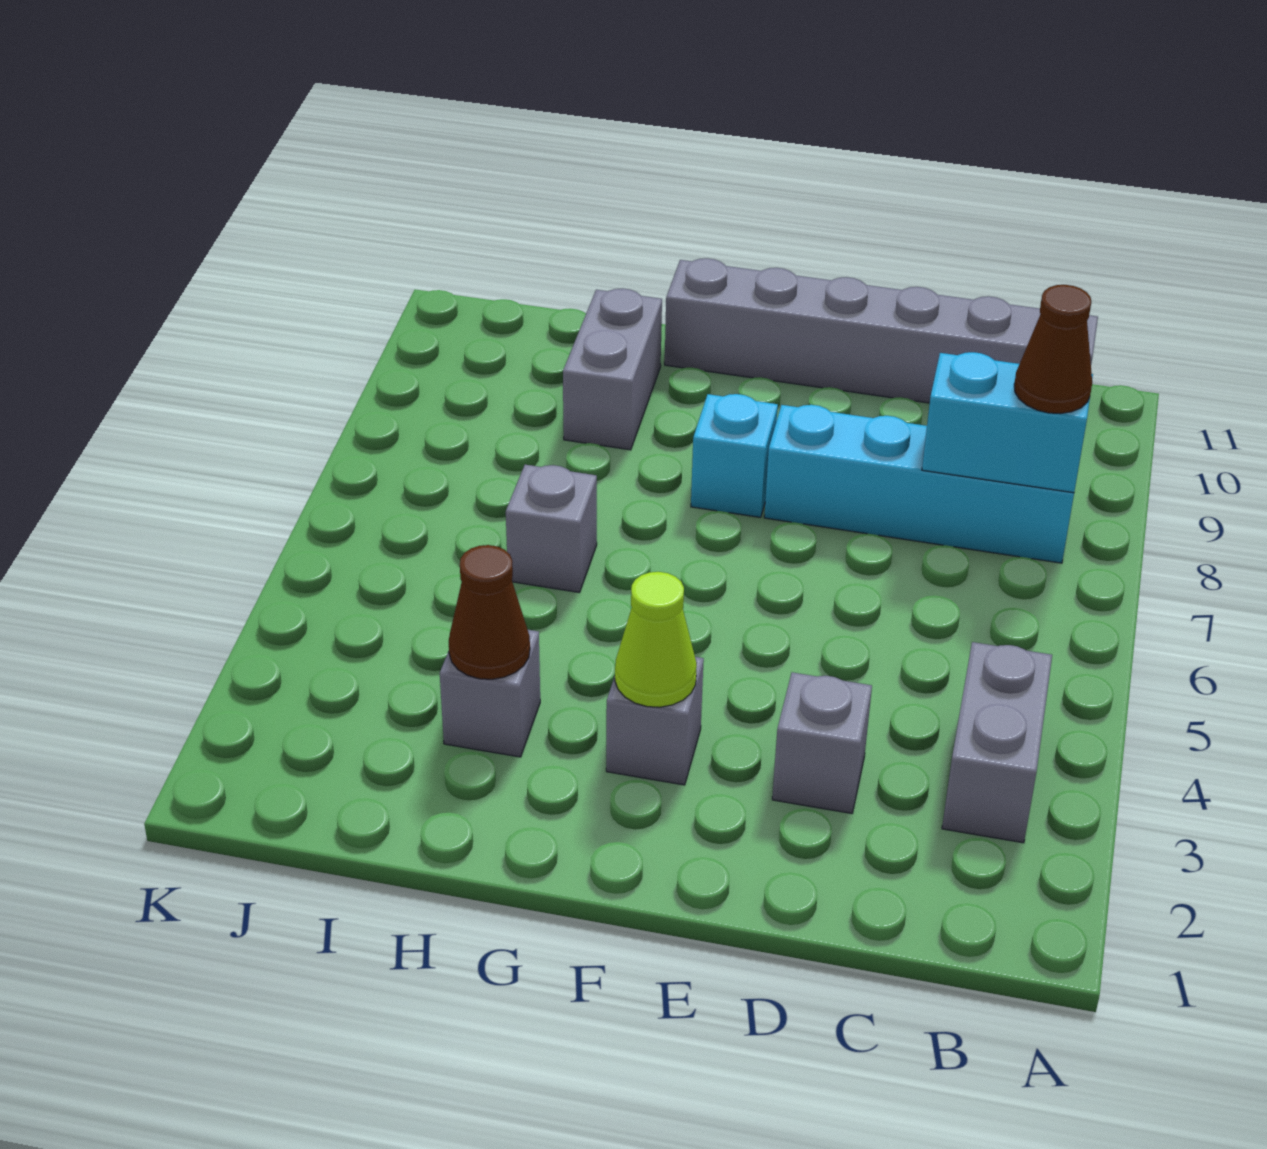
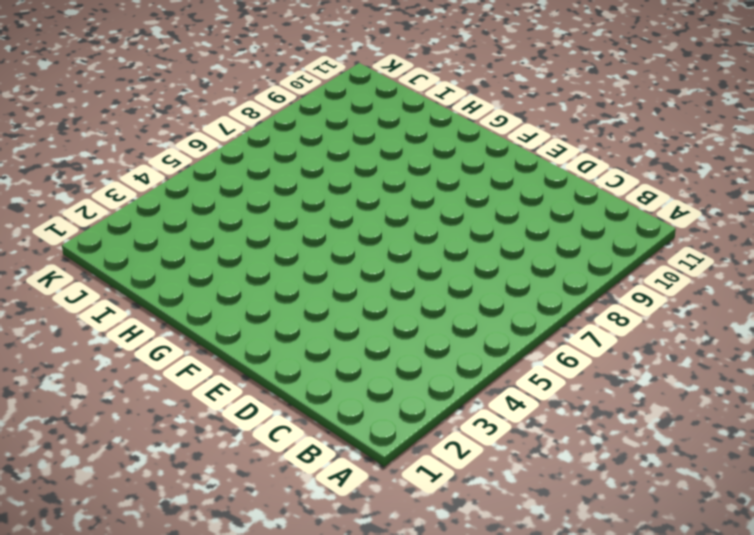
none -> grey 1x2 brick [942,642,1052,843]
none -> cyan 1x4 brick [764,405,1074,563]
none -> grey 1x6 brick [665,258,1098,403]

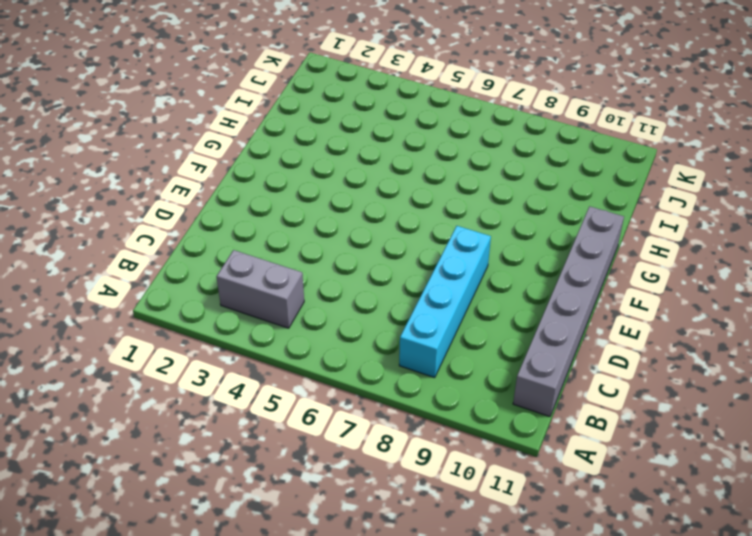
none -> grey 1x1 brick [772,672,872,813]
none -> grey 1x1 brick [606,657,704,785]
none -> cyan 1x1 brick [691,394,778,517]

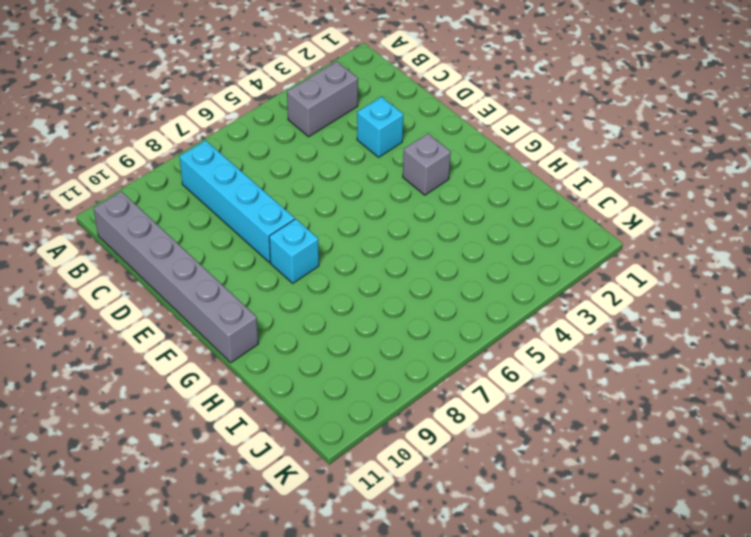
cyan 1x1 brick [357,97,403,157] -> grey 1x1 brick [772,672,872,813]
none -> grey 1x1 brick [440,630,540,757]
none -> grey 1x1 brick [506,465,597,593]
none -> grey 1x2 brick [563,288,662,450]

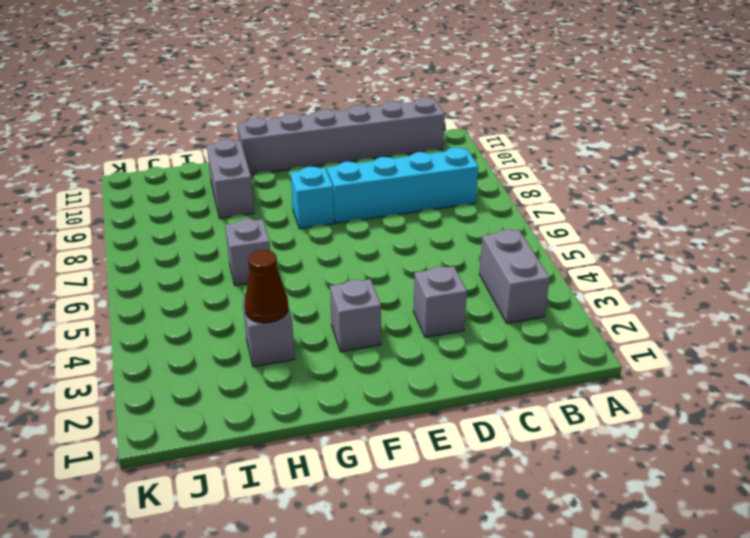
none -> cyan 1x2 brick [922,352,1093,493]
none -> lime 1x1 cone [615,572,697,707]
none -> brown 1x1 cone [1014,285,1092,414]

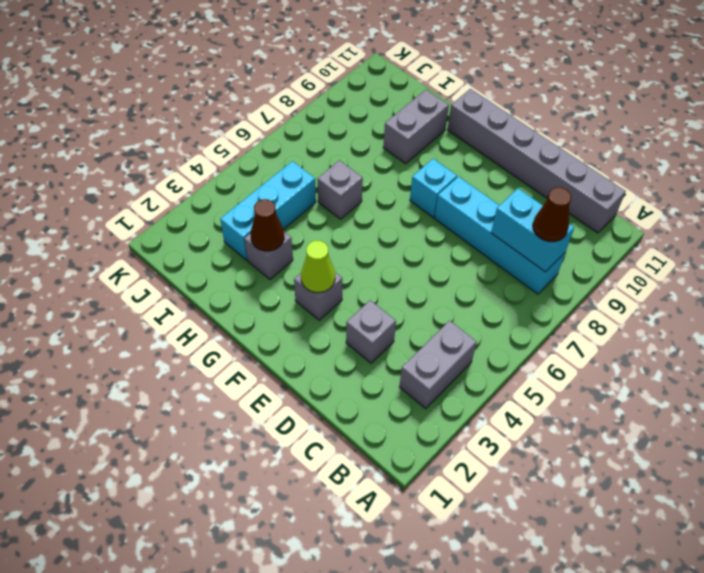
cyan 1x3 brick [220,161,316,260] -> none

